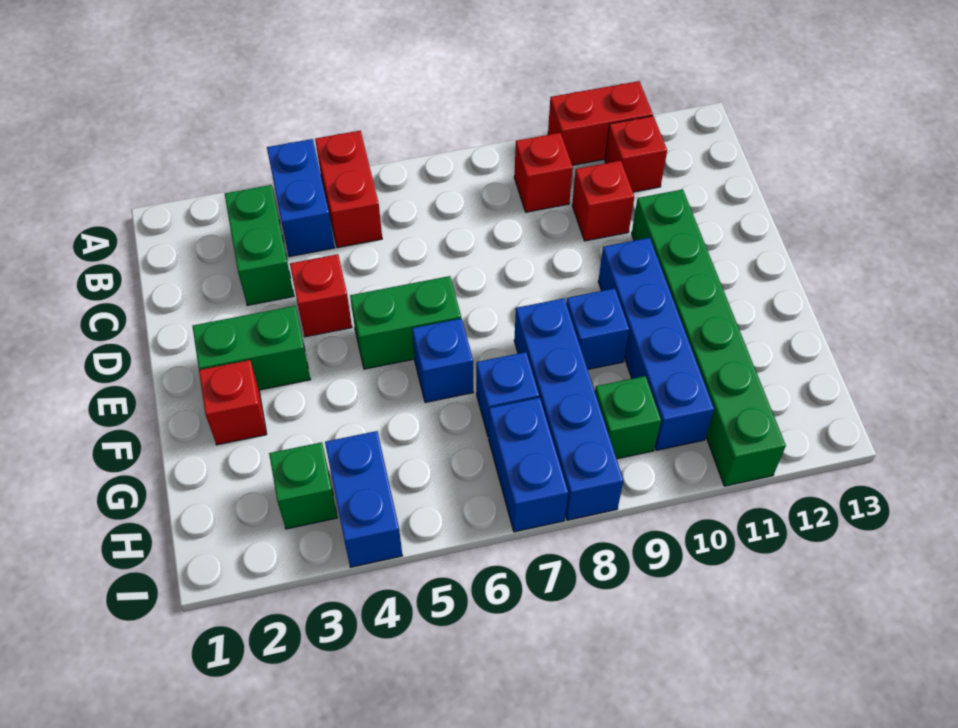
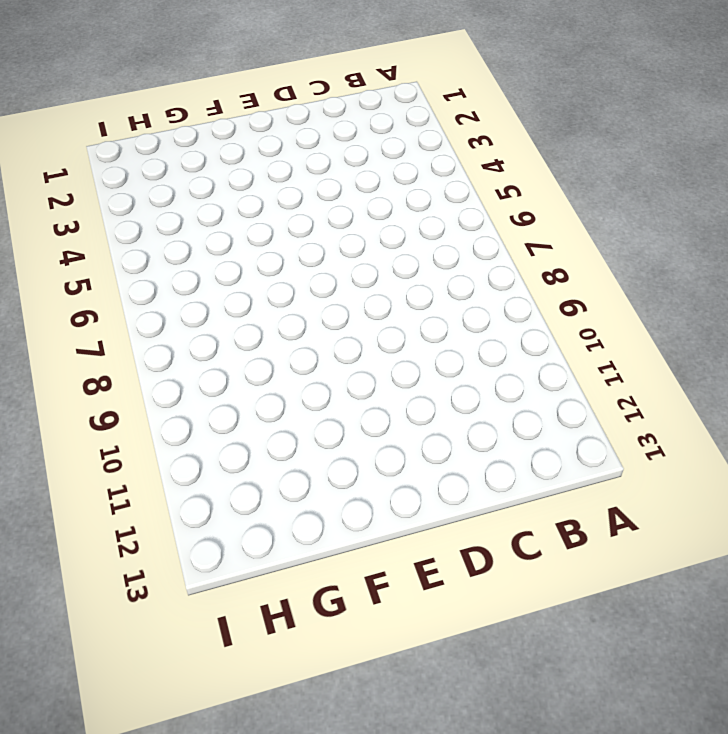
none -> blue 1x2 brick [267,139,335,257]
none -> red 1x2 brick [315,131,382,248]
none -> red 1x2 brick [548,81,653,165]

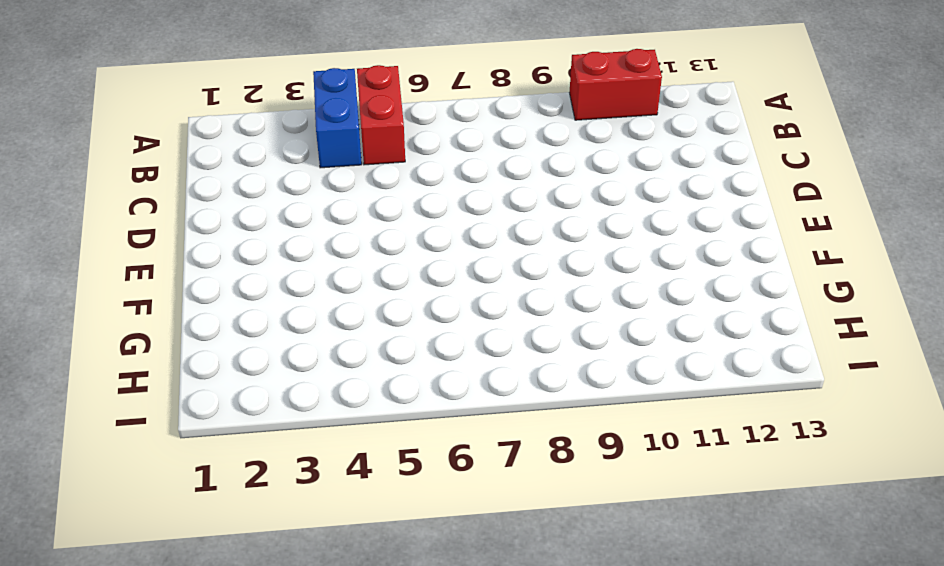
none -> green 1x2 brick [225,185,294,305]
none -> red 1x1 brick [514,133,573,212]
none -> red 1x1 brick [605,116,667,192]

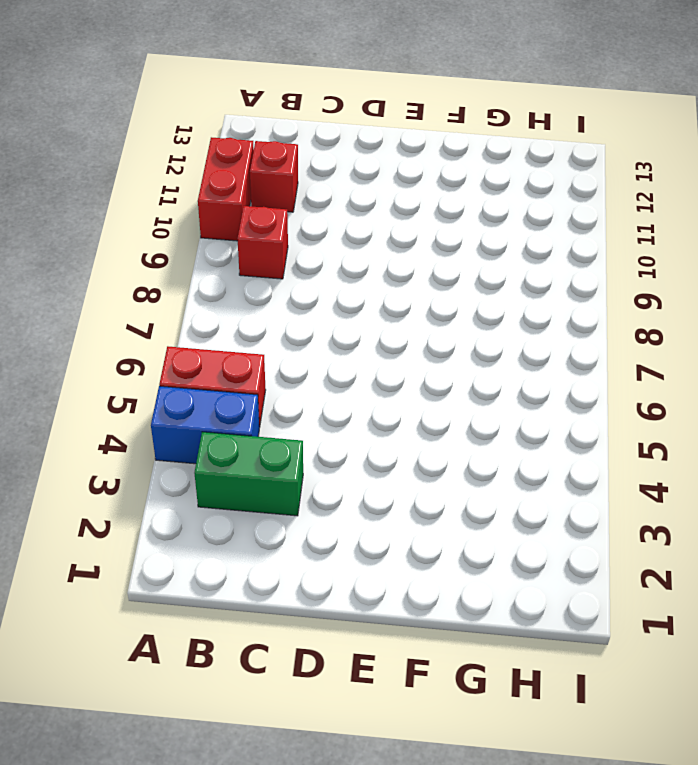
none -> red 1x1 brick [572,161,634,241]
none -> red 1x1 brick [290,254,352,337]
none -> green 1x6 brick [632,189,786,486]

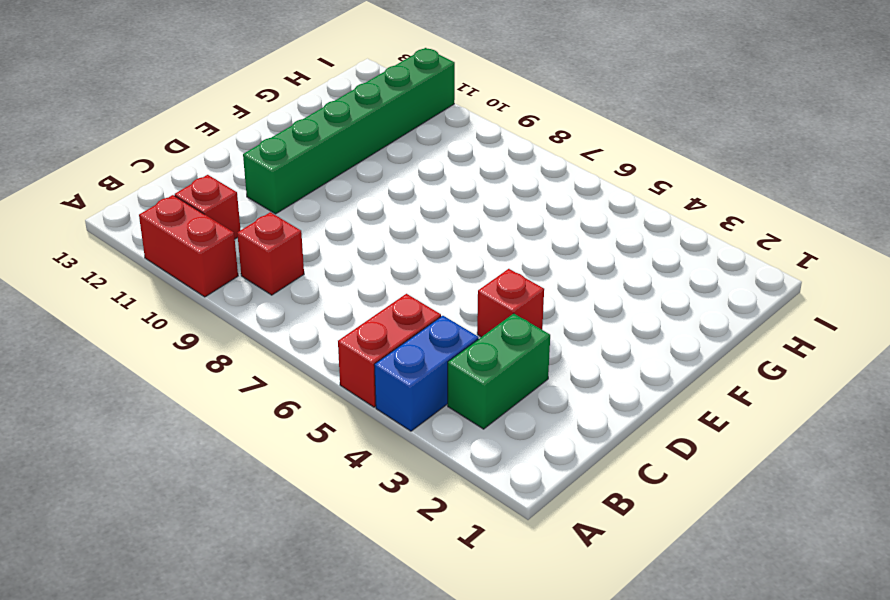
none -> red 1x1 brick [572,161,634,241]
none -> green 1x2 brick [193,306,310,390]
none -> green 1x2 brick [350,276,461,369]

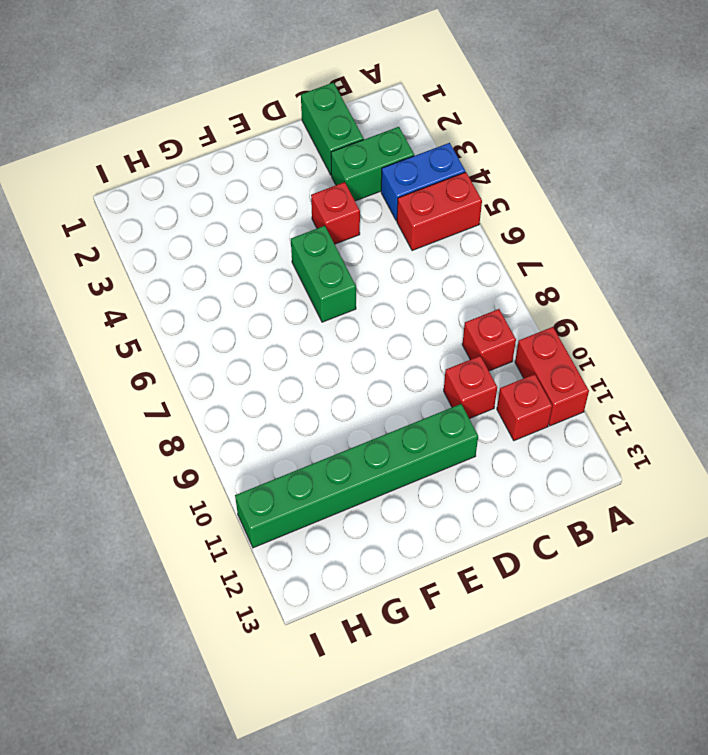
green 1x2 brick [301,83,364,175] -> green 1x2 brick moved to [193,306,310,390]
none -> blue 1x4 brick [598,238,714,450]
none -> red 1x1 brick [199,360,267,445]
none -> blue 1x1 brick [412,318,473,402]

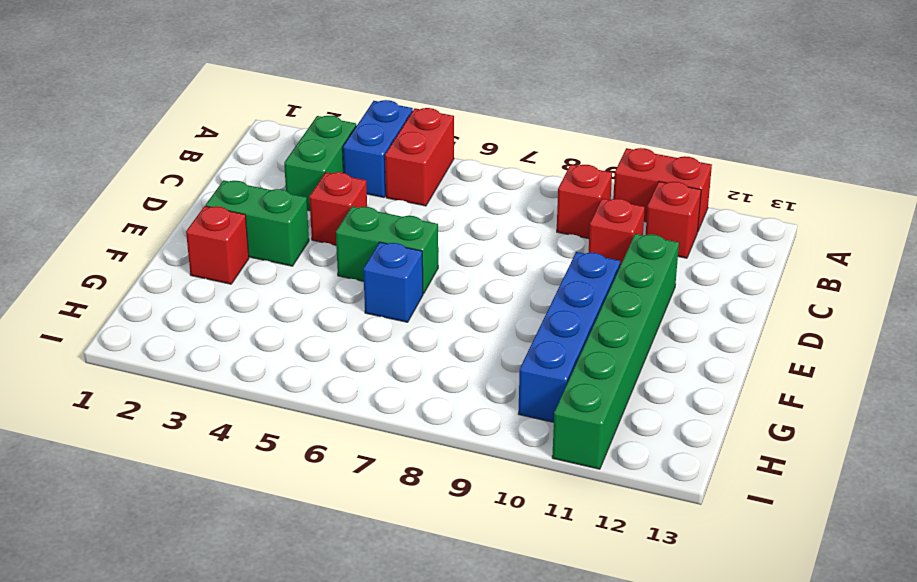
none -> blue 1x4 brick [514,298,623,520]
none -> blue 1x1 brick [566,288,629,369]
none -> blue 1x1 brick [476,352,539,437]

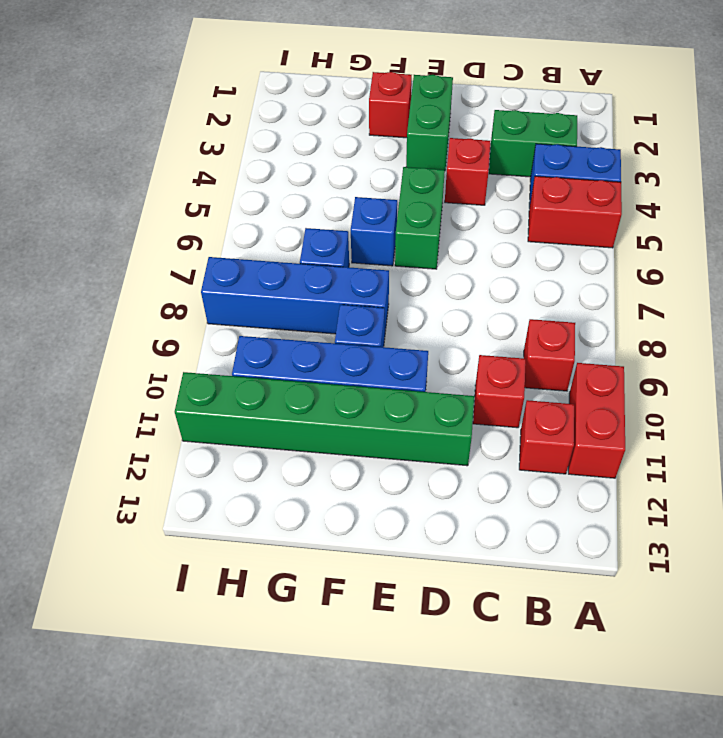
none -> green 1x1 brick [269,442,338,529]
none -> blue 1x2 brick [325,431,402,567]
none -> blue 1x2 brick [489,398,568,532]

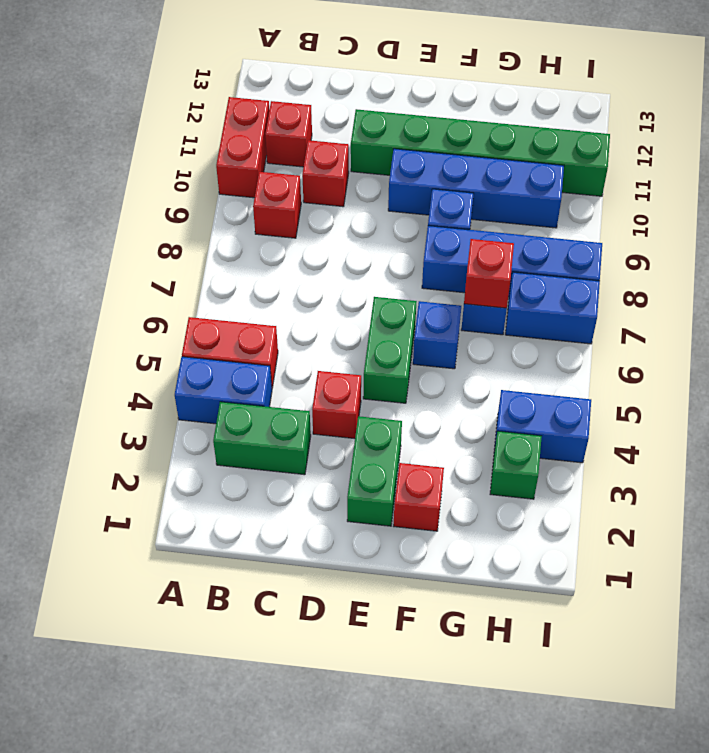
red 1x1 brick [464,239,514,308] -> none
none -> green 1x1 brick [595,376,661,459]

